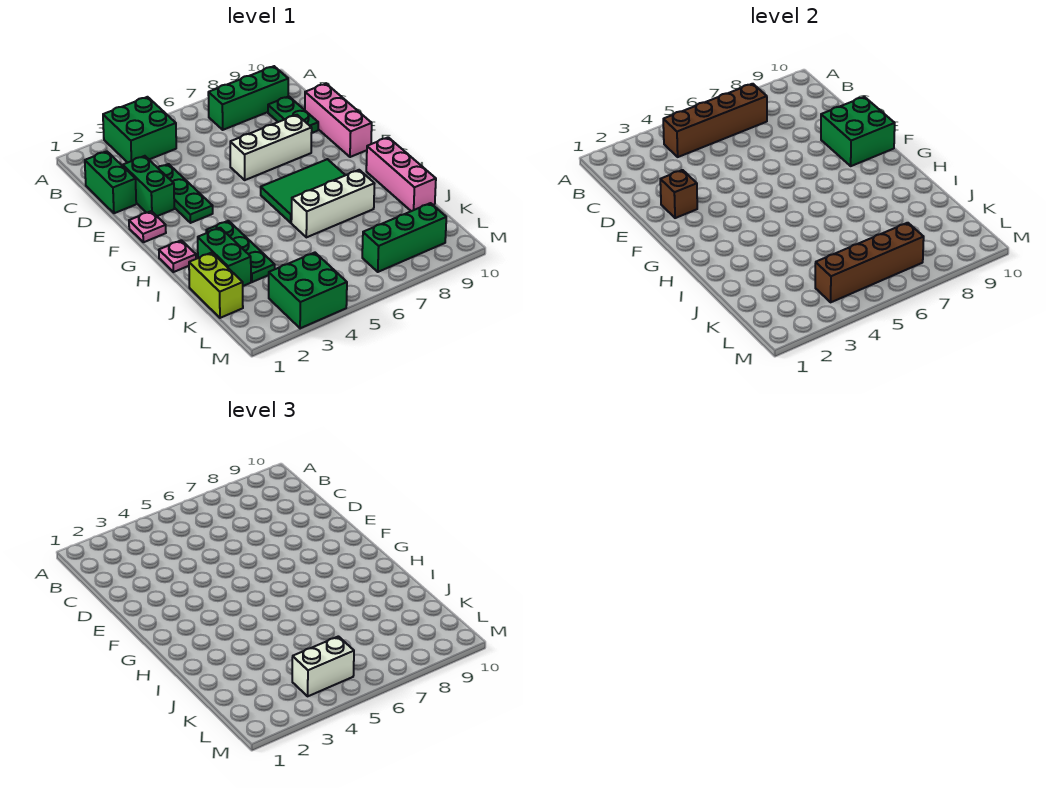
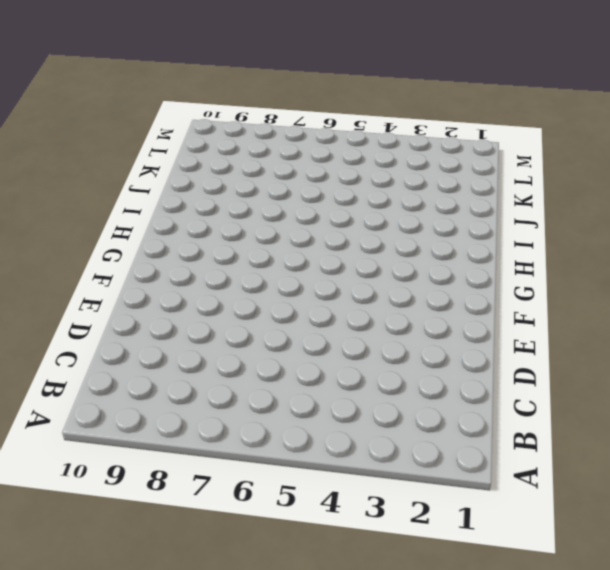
none -> green 2x2 brick [103,97,176,163]
none -> green 1x3 brick [208,66,288,130]
none -> green 1x2 brick [85,151,136,213]

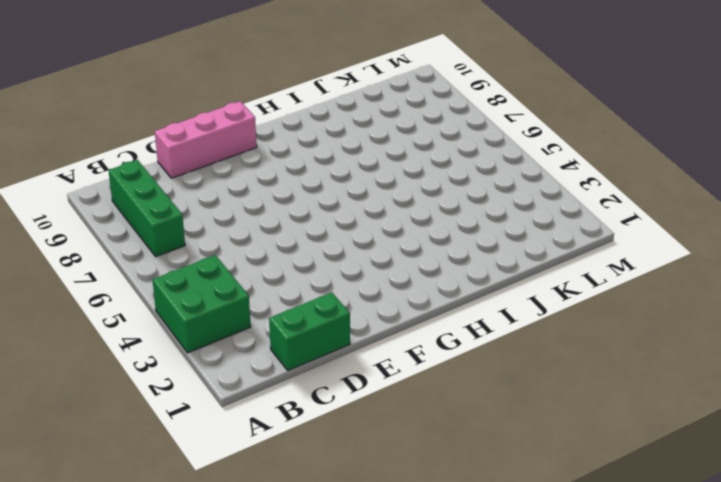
none -> green 1x2 plate [268,96,318,133]
none -> green 1x2 brick [123,156,174,216]
none -> green 1x3 plate [158,164,213,223]

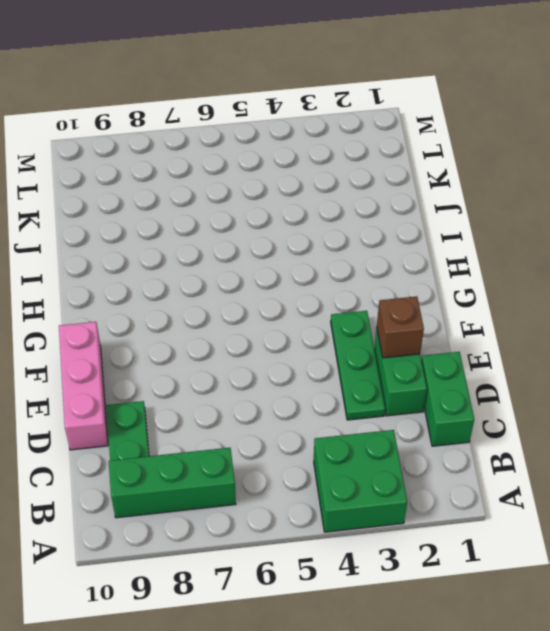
none -> white 1x3 brick [230,115,312,180]
none -> pink 1x1 plate [129,211,166,242]
none -> green 2x3 tile [261,159,345,223]

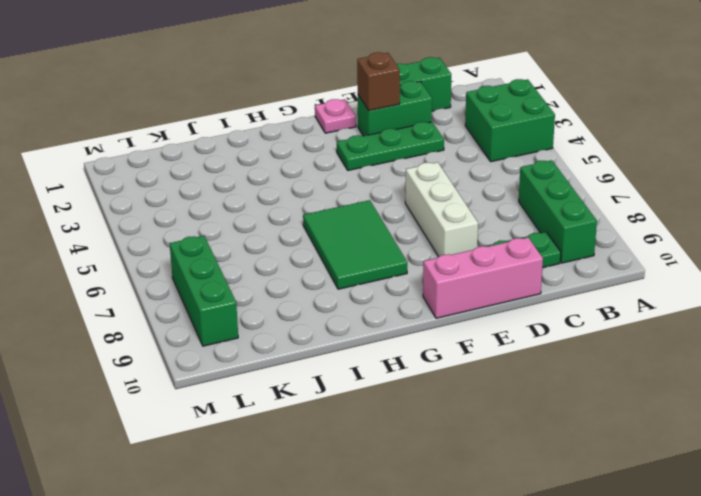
none -> pink 1x1 plate [159,240,196,272]
none -> green 1x3 plate [206,221,275,282]
none -> pink 1x3 brick [366,137,436,211]

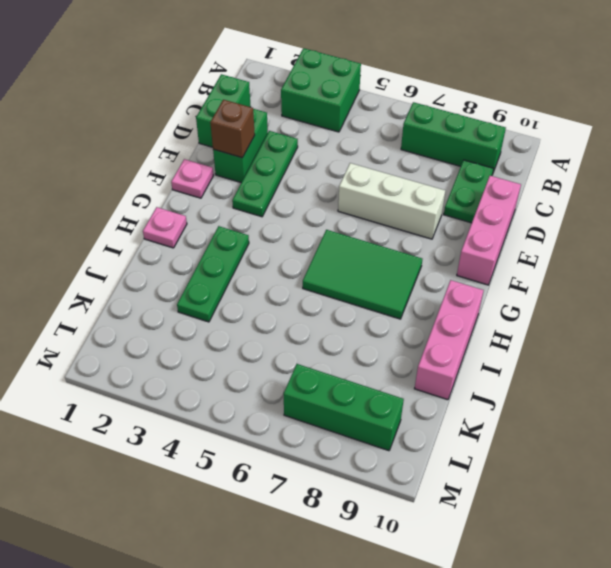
none -> green 1x2 brick [198,228,251,286]
none -> white 1x3 brick [291,170,375,237]
none -> lime 1x2 brick [189,253,243,318]

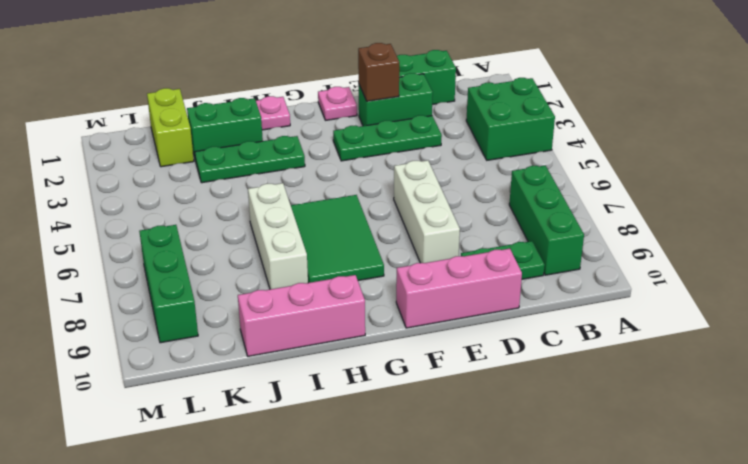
lime 1x2 brick [147,88,194,167] -> lime 1x2 brick turned to [189,253,243,318]
none -> green 2x2 brick [269,253,347,328]
none -> brown 1x4 brick [663,84,767,157]
none -> green 2x2 brick [821,97,895,166]

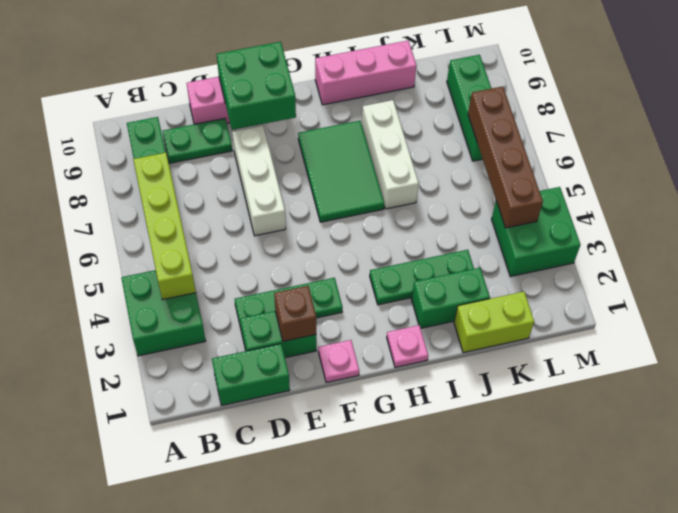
lime 1x4 brick [133,153,196,299] -> brown 1x4 brick [663,84,767,157]
none -> white 1x2 brick [292,636,354,696]

